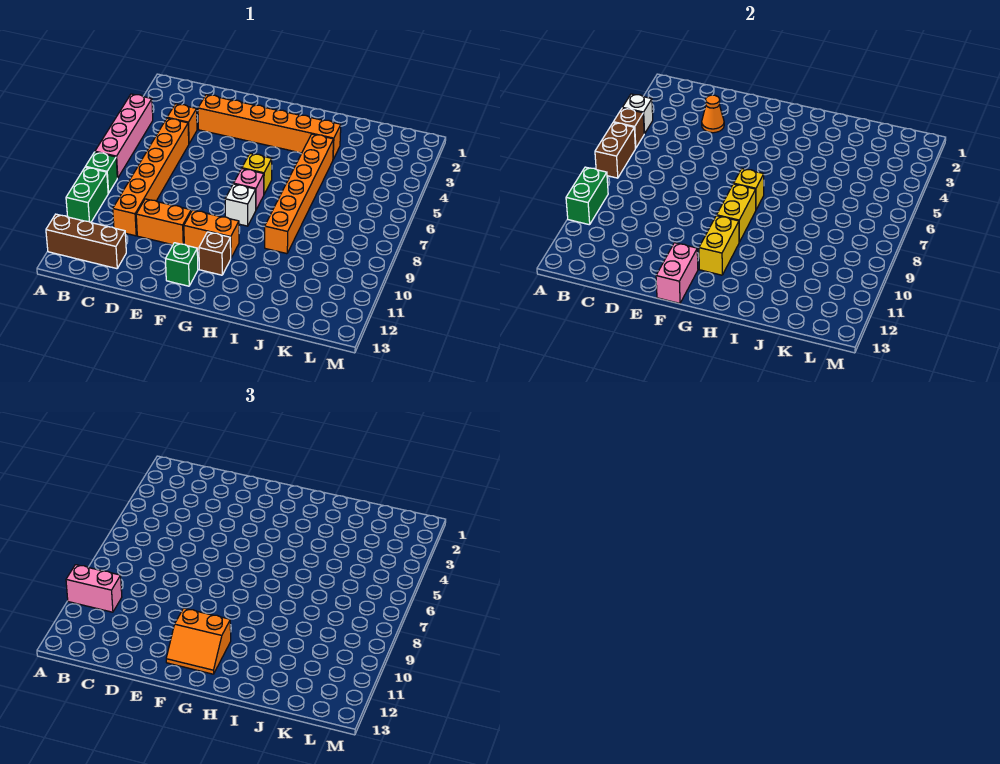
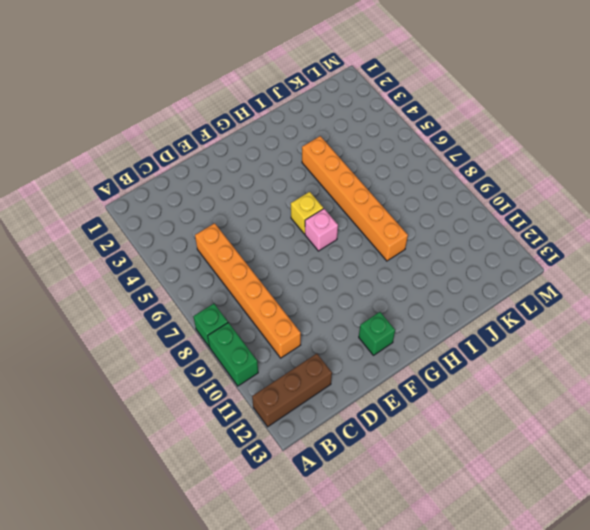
none -> pink 1x4 brick [95,94,153,178]
none -> orange 1x1 brick [167,104,197,143]
none -> orange 1x6 brick [198,95,341,159]

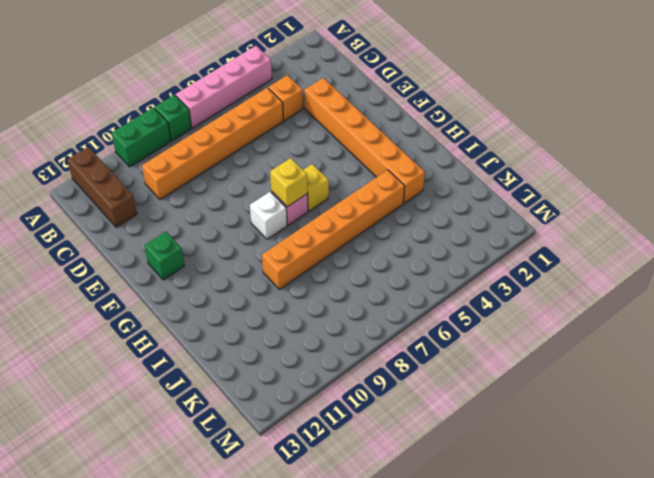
none -> orange 1x2 brick [136,199,191,245]
none -> orange 1x2 brick [184,210,239,258]
none -> brown 1x1 brick [199,232,231,275]

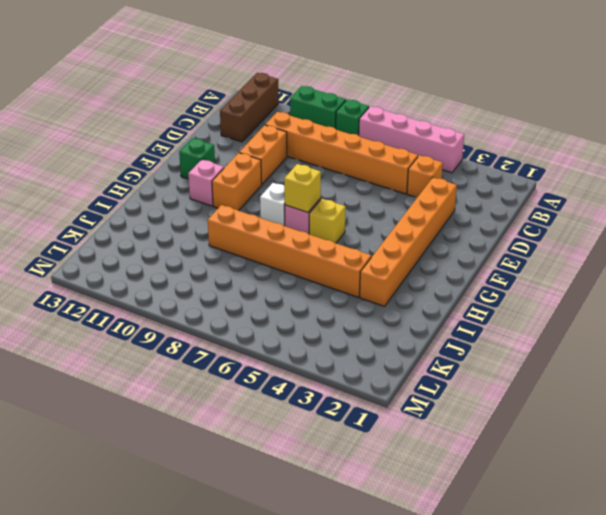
pink 1x1 brick [188,160,224,206] -> brown 1x1 brick [199,232,231,275]
none -> white 1x1 brick [622,94,653,134]
none -> brown 1x1 brick [613,108,644,148]
none -> brown 1x2 brick [595,123,635,178]

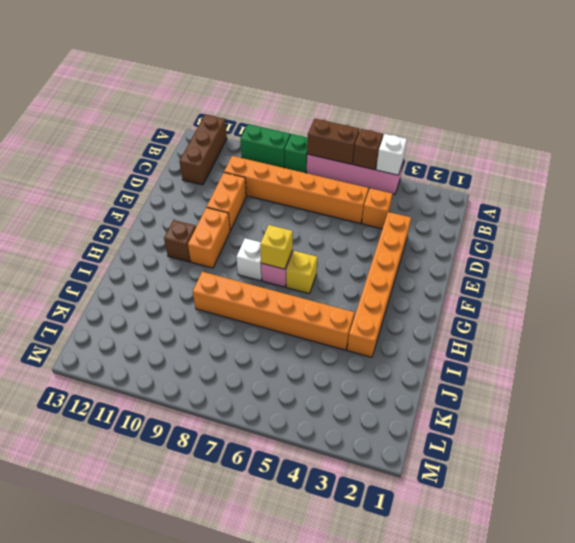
none -> green 1x1 brick [166,243,198,286]
none -> green 1x2 brick [566,167,608,225]
none -> orange 1x1 cone [702,95,724,133]

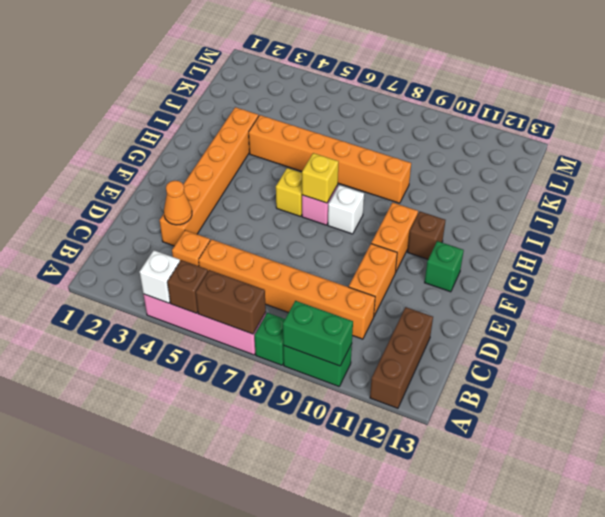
none -> pink 1x2 brick [656,243,698,303]
none -> yellow 1x2 brick [717,184,756,242]
none -> yellow 1x2 brick [699,215,739,275]

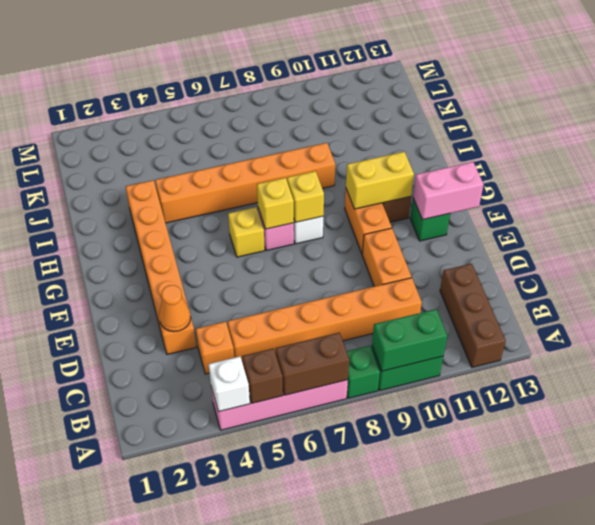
yellow 1x1 brick [287,171,324,222] -> yellow 1x2 brick [717,184,756,242]
none -> pink 1x2 brick [66,565,122,612]
none -> orange 2x2 slope [166,608,231,674]

